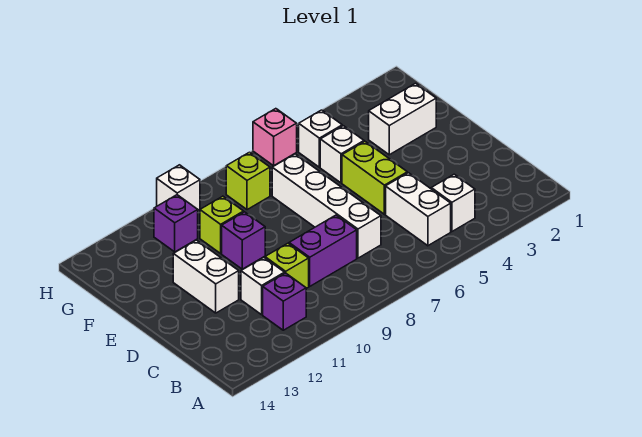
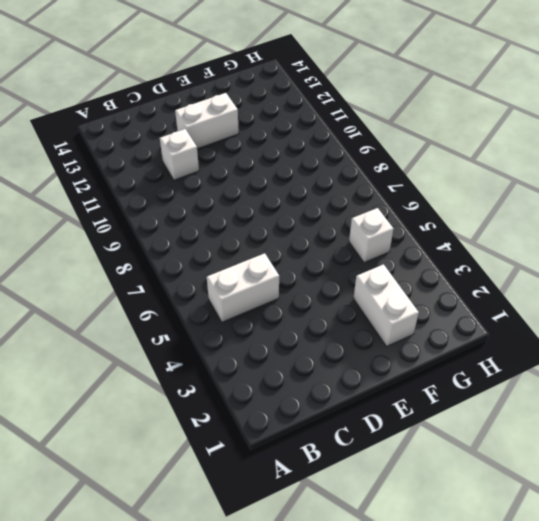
none -> white 1x1 brick [431,174,475,231]
none -> purple 1x1 brick [263,273,306,330]
none -> white 1x4 brick [272,154,381,258]

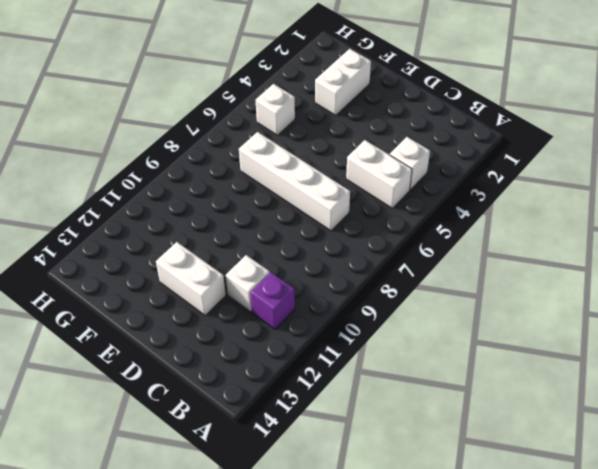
none -> purple 1x2 brick [289,215,357,286]
none -> lime 1x1 brick [265,243,309,289]
none -> lime 1x2 brick [342,142,407,214]

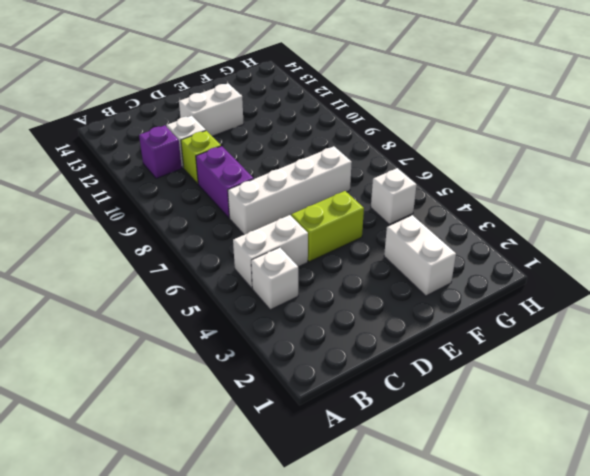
none -> purple 1x1 brick [222,212,265,269]
none -> white 1x1 brick [320,126,364,183]
none -> lime 1x1 brick [200,196,244,253]

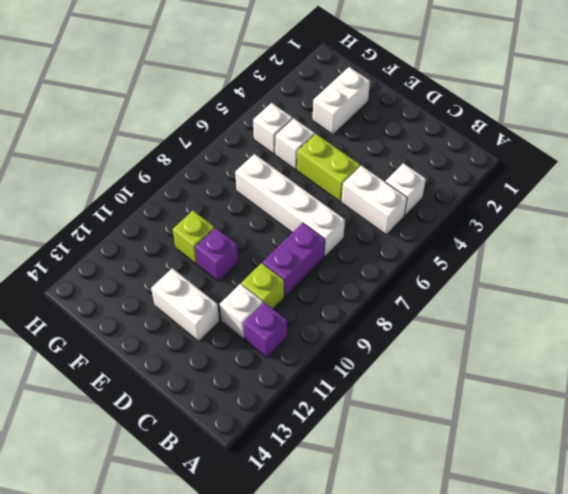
none -> lime 1x1 brick [226,152,270,210]
none -> purple 1x1 brick [154,195,198,252]
none -> pink 1x1 brick [253,109,297,166]

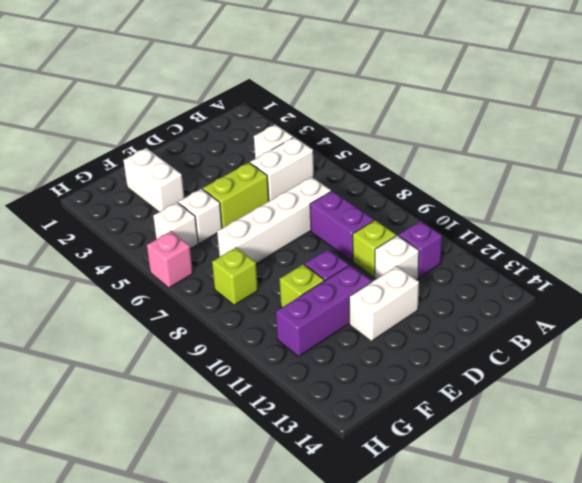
purple 1x3 brick [276,265,371,357] -> purple 1x1 brick [154,195,198,252]
none -> white 1x1 brick [157,165,200,210]

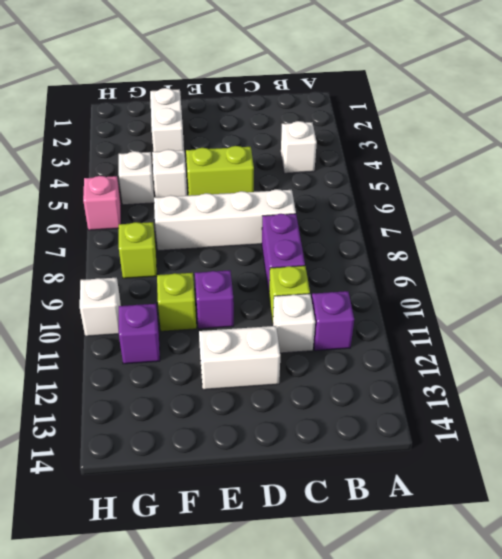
none -> white 1x2 brick [386,173,451,246]

